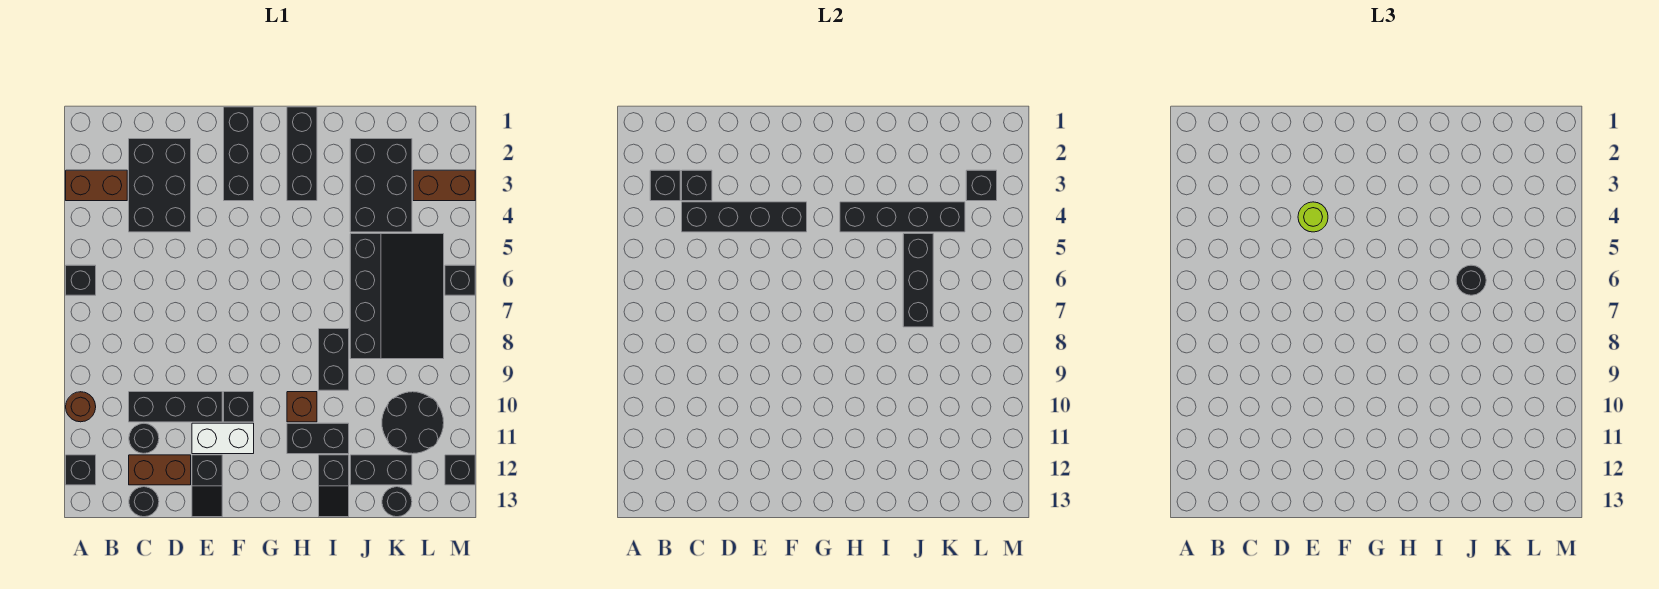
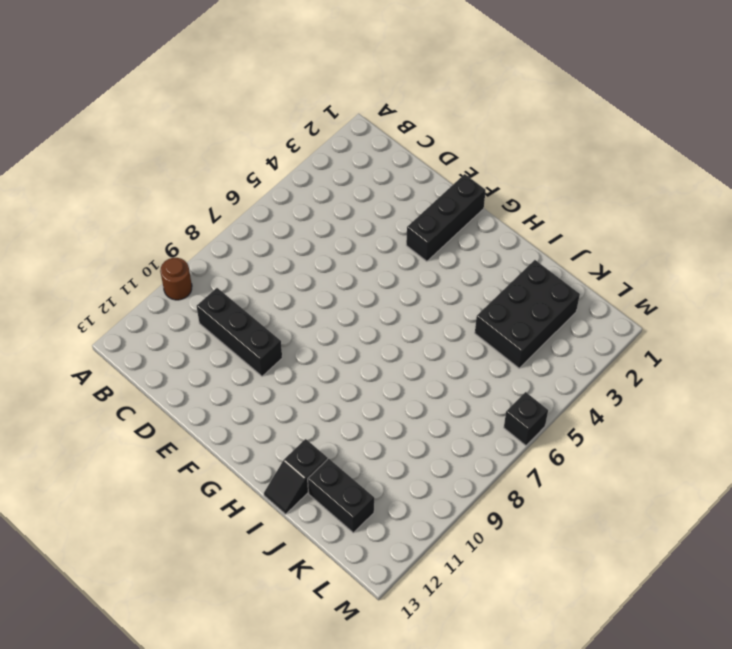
none -> brown 1x2 brick [66,170,127,201]
none -> black 1x1 brick [66,265,96,295]
none -> black 1x1 brick [66,455,96,485]
none -> black 2x3 brick [129,139,191,232]

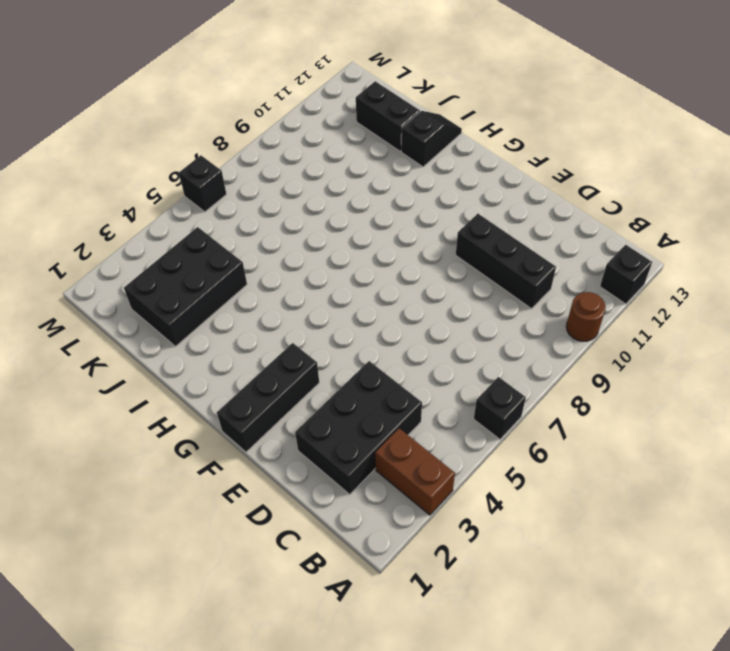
none -> black 1x1 round brick [129,423,159,453]
none -> brown 1x2 brick [129,455,191,485]
none -> black 1x1 round brick [129,487,159,517]
none -> white 1x2 brick [192,423,254,454]

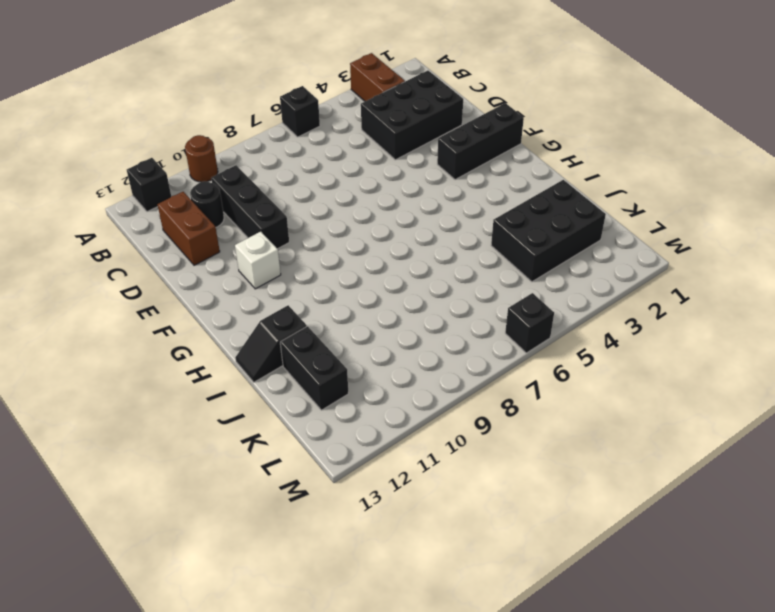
white 1x1 brick [235,232,281,289] -> white 1x2 brick [192,423,254,454]
none -> black 1x1 round brick [129,487,159,517]
none -> black 1x2 slope [192,455,222,517]
none -> black 1x1 brick [224,392,254,422]
none -> black 1x3 brick [287,107,317,201]

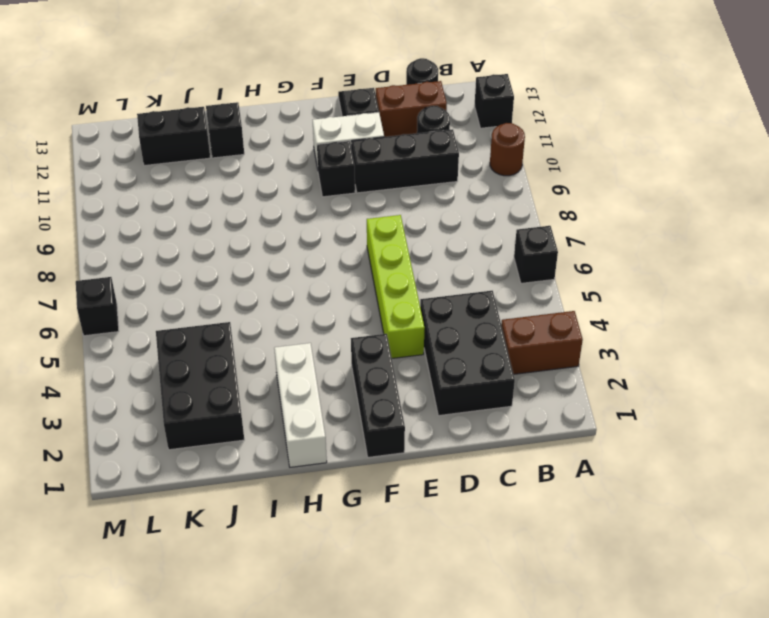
lime 1x4 brick [367,215,425,358] -> none
white 1x3 brick [274,343,327,467] -> black 1x3 brick [287,107,317,201]
none -> brown 1x1 brick [287,392,317,422]
none -> black 1x2 brick [287,423,349,454]
none -> black 1x2 brick [319,329,349,390]
none -> black 3x4 slope [350,234,444,359]

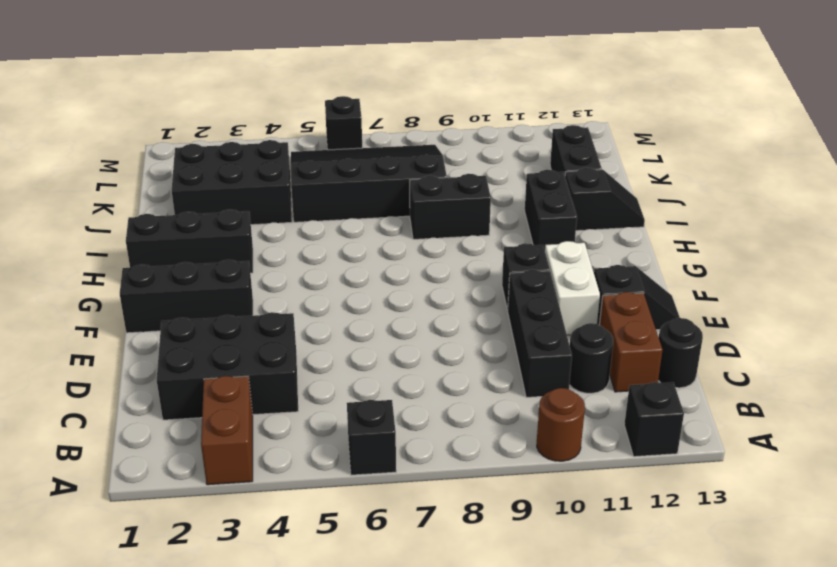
none -> brown 1x1 brick [287,392,317,422]
none -> black 2x2 round brick [382,392,444,454]
none -> black 1x1 round brick [382,487,412,517]
none -> brown 1x2 brick [413,170,475,201]

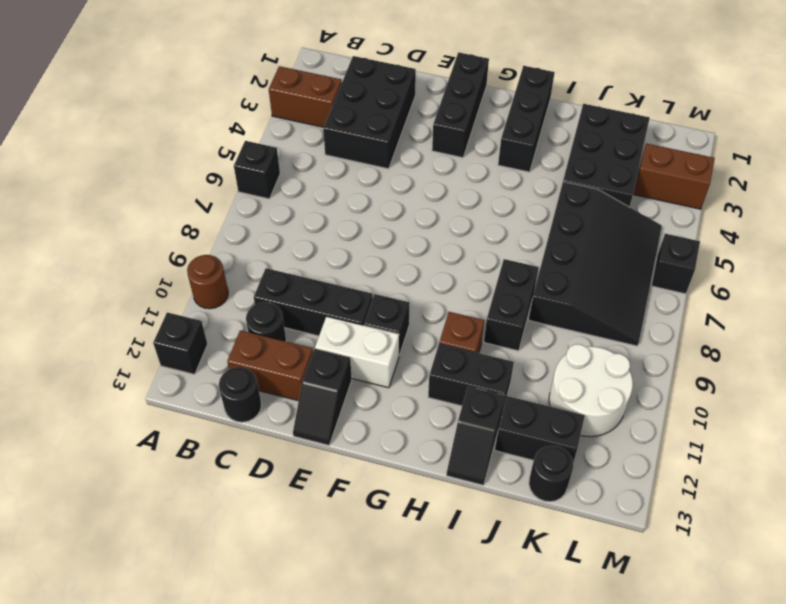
white 2x2 round brick [549,344,633,437] -> black 2x2 round brick [382,392,444,454]
none -> black 1x1 brick [445,455,475,485]
none -> black 1x1 brick [650,170,680,201]
none -> black 1x1 brick [682,170,712,201]
none -> black 1x4 brick [682,202,807,232]

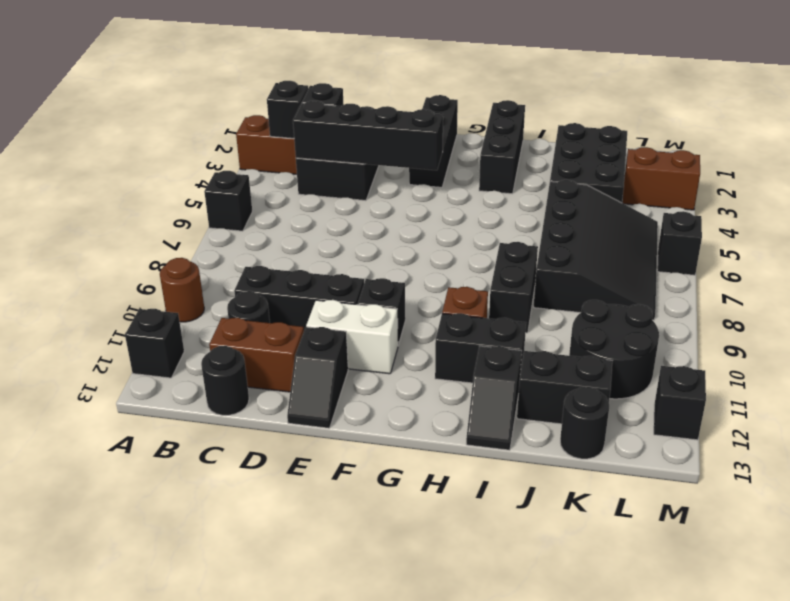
none -> black 1x4 brick [840,202,965,232]
none -> black 1x3 brick [903,234,933,327]
none -> black 1x1 brick [966,170,997,201]
none -> lime 1x1 round brick [1298,202,1328,232]

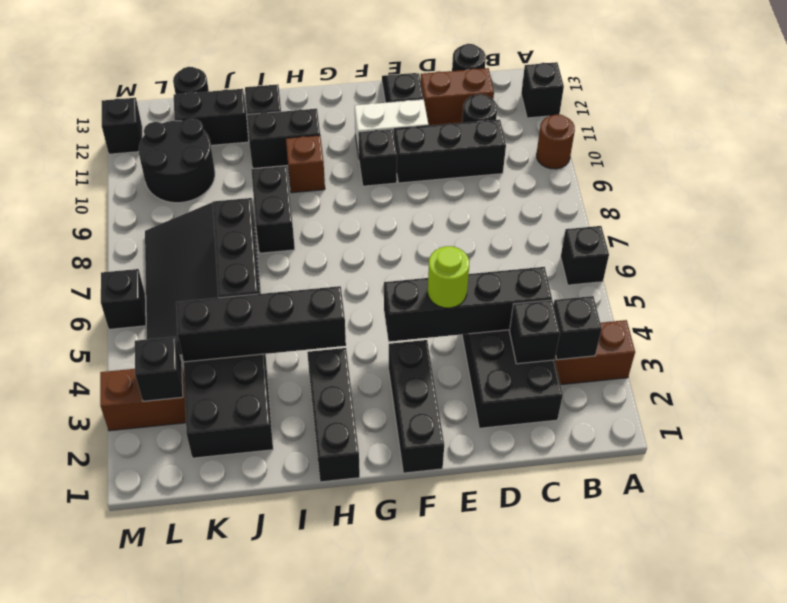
none -> black 1x1 round brick [1456,265,1486,295]

